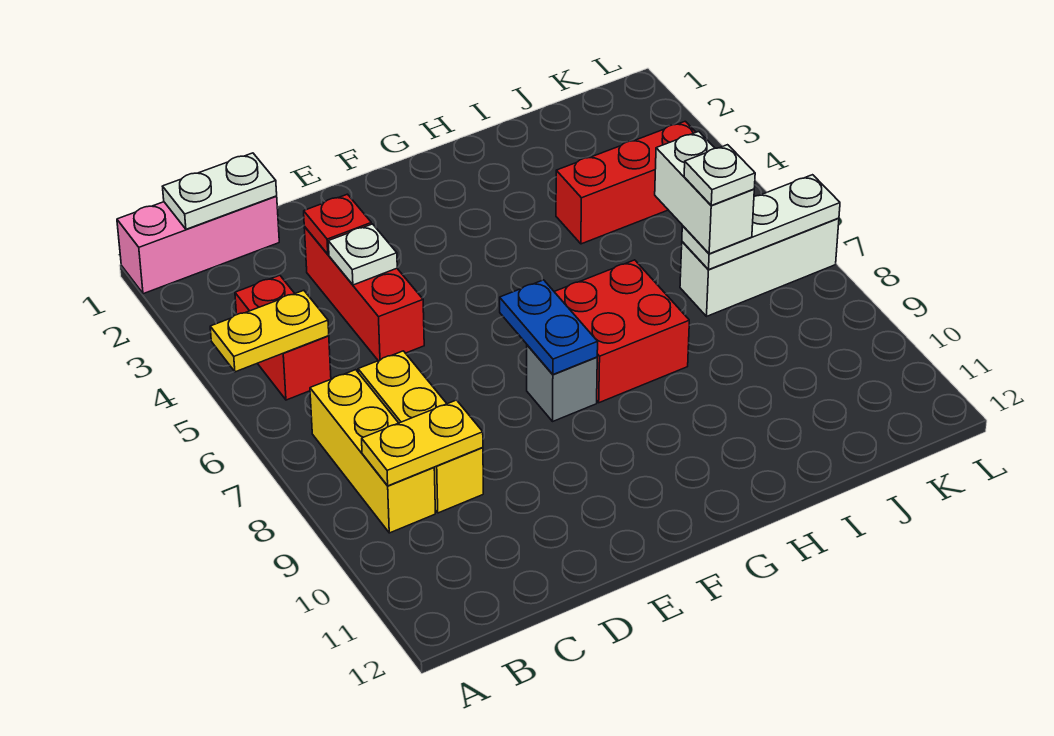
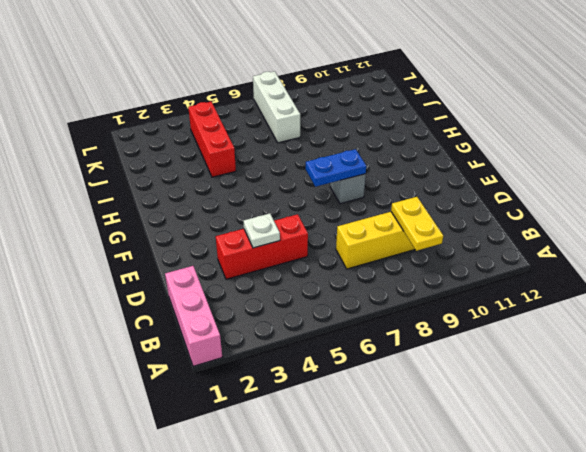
none -> red 1x2 brick [235,275,331,400]
none -> yellow 1x3 brick [310,370,435,533]
none -> red 2x2 brick [554,260,689,403]

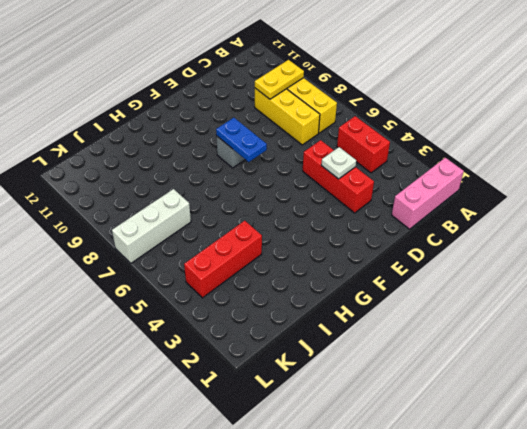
none -> red 2x2 brick [554,260,689,403]
none -> yellow 1x2 plate [210,290,329,372]
none -> white 1x2 plate [162,153,277,229]

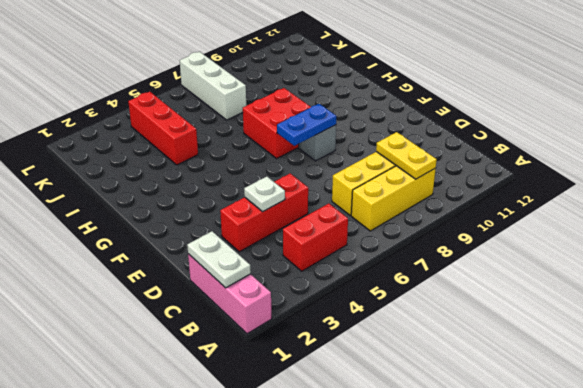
none -> yellow 1x2 plate [210,290,329,372]
none -> red 1x1 plate [304,194,371,254]
none -> white 1x3 plate [682,175,840,269]

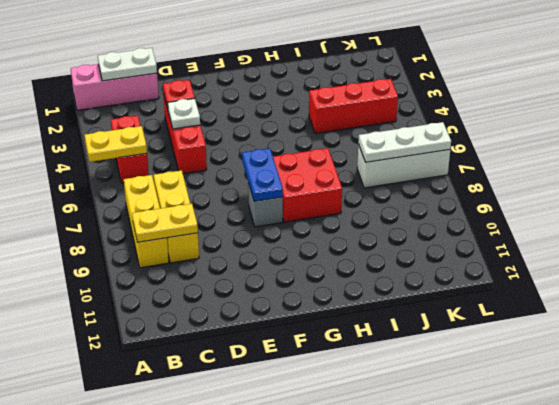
none -> white 1x2 brick [655,132,754,254]
none -> white 1x1 plate [684,145,755,205]

